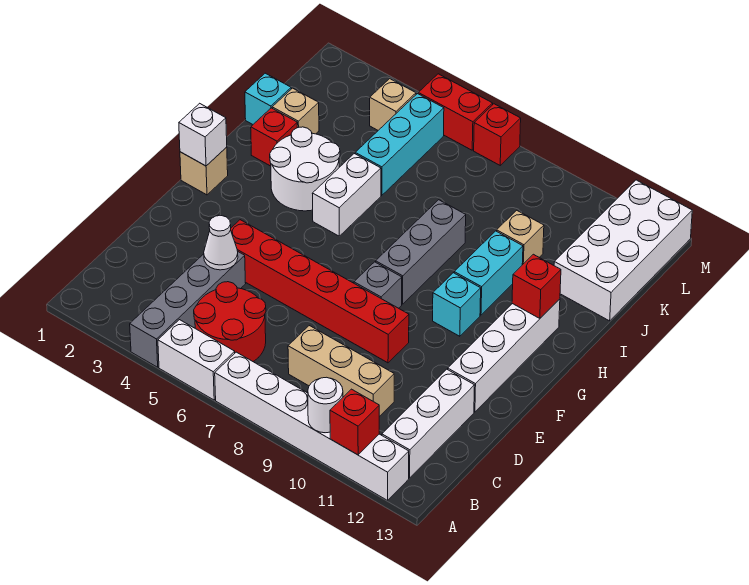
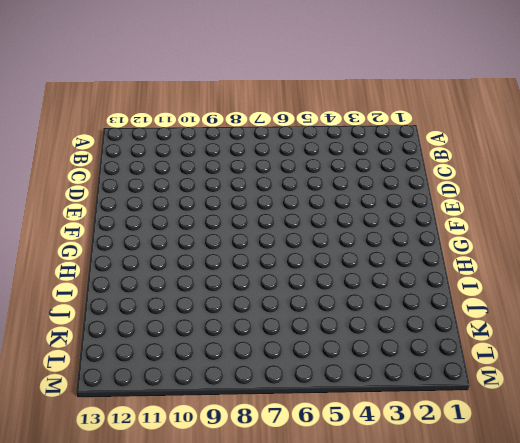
none -> grey 1x4 brick [130,252,246,367]
none -> white 1x2 brick [158,320,235,400]
none -> white 1x6 brick [215,352,409,500]

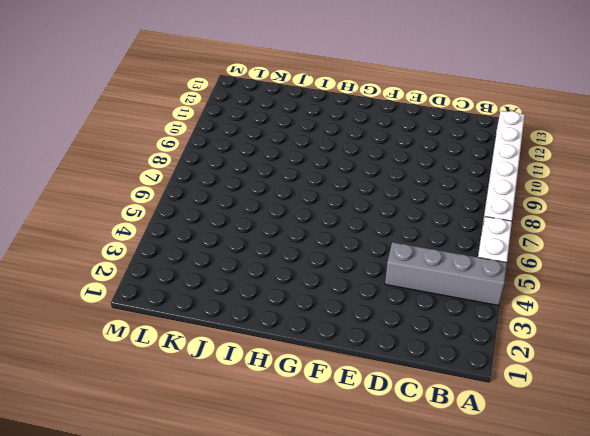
none -> red 2x2 round brick [194,282,266,361]
none -> white 1x3 brick [382,369,475,478]
none -> tan 1x3 brick [288,326,394,417]

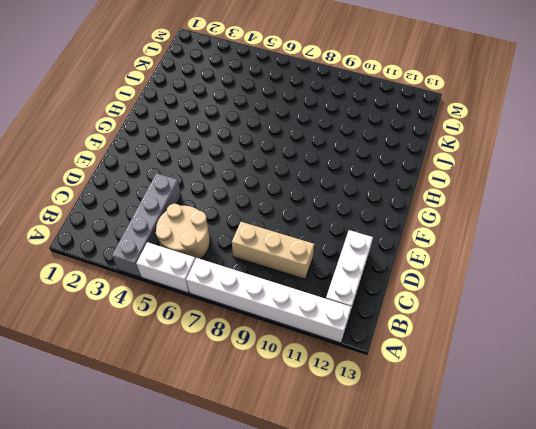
tan 2x2 round brick [156,204,210,259] -> red 2x2 round brick [194,282,266,361]
none -> red 1x6 brick [231,220,409,363]
none -> white 1x4 brick [448,299,560,412]
none -> grey 1x1 brick [354,262,402,308]

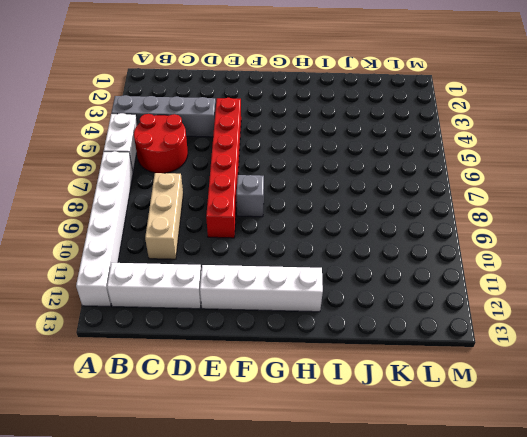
none -> tan 1x1 brick [180,147,228,195]
none -> grey 1x3 brick [376,200,466,304]
none -> cyan 1x1 brick [433,273,481,336]

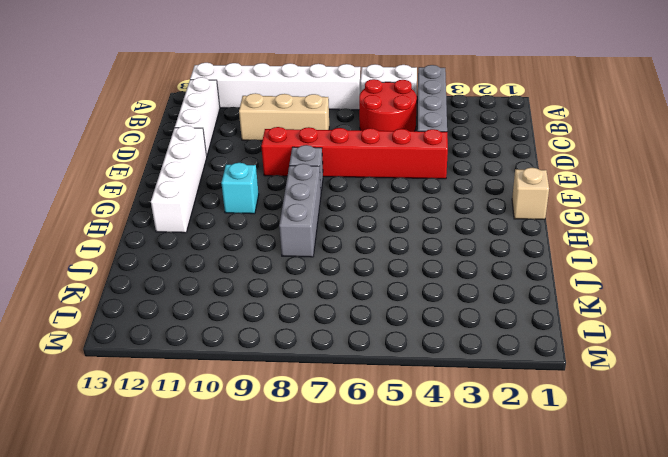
none -> white 2x2 round brick [270,127,340,211]
none -> white 1x2 brick [312,154,381,236]
none -> cyan 1x2 brick [454,231,523,315]

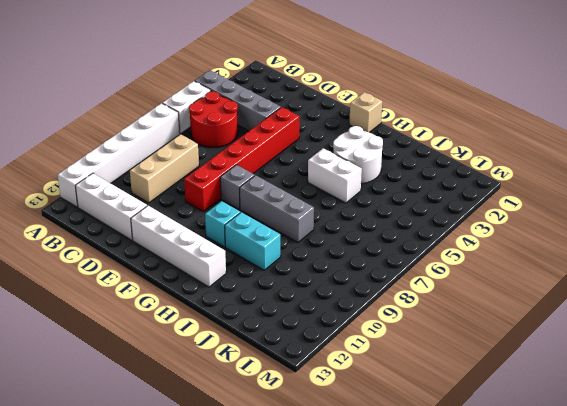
none -> red 1x1 brick [251,108,297,166]
none -> cyan 1x1 brick [245,73,291,124]
none -> tan 1x1 brick [272,88,319,134]

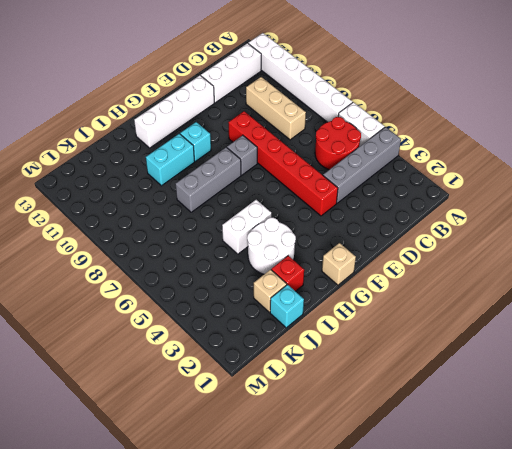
none -> cyan 1x3 brick [355,94,444,195]
none -> tan 1x1 brick [497,210,544,265]
none -> white 2x4 brick [554,180,692,321]

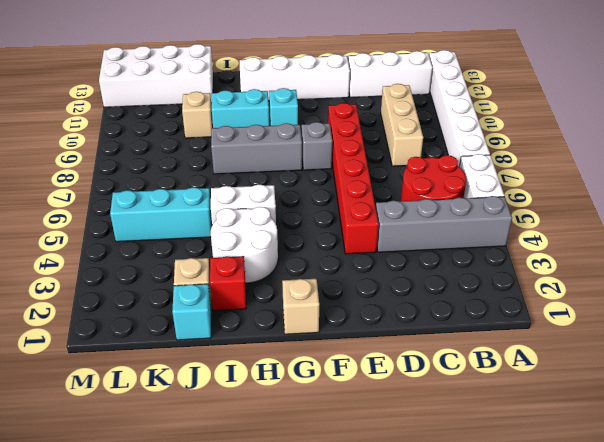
none -> tan 1x1 brick [370,79,416,130]
none -> red 1x2 brick [418,74,493,150]
none -> red 1x1 brick [474,104,521,165]

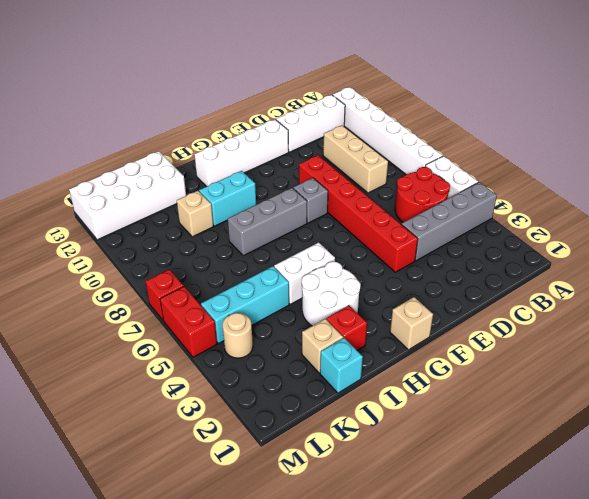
tan 1x1 round brick [222,313,253,358] -> tan 1x1 brick [370,79,416,130]
none -> cyan 1x1 brick [433,273,481,336]
none -> white 1x1 round brick [308,377,343,433]
none -> red 1x1 brick [330,389,379,455]

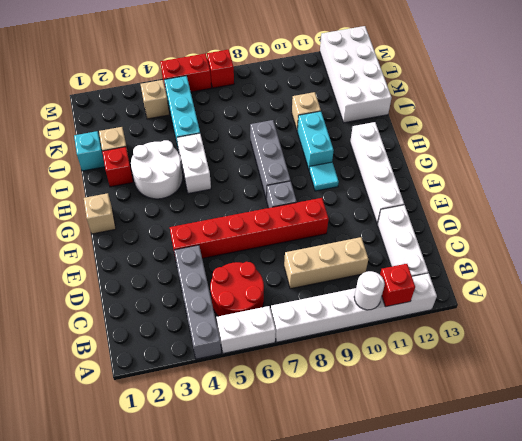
cyan 1x1 tile [309,162,339,191] -> cyan 1x1 brick [433,273,481,336]
none -> white 1x1 cone [204,216,238,270]
none -> white 1x1 brick [179,103,227,166]
none -> red 1x1 brick [512,254,561,318]

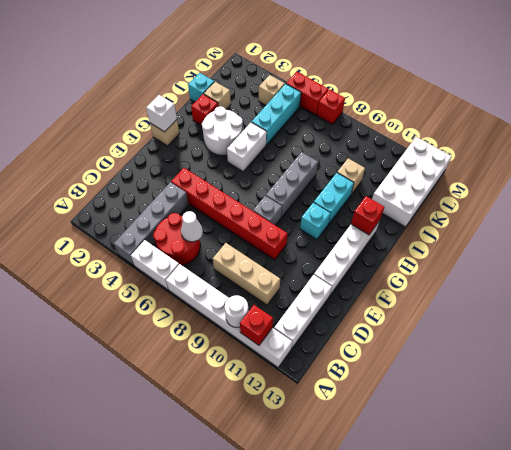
white 1x1 cone [181,211,203,242] -> white 1x1 cone moved to [204,216,238,270]

